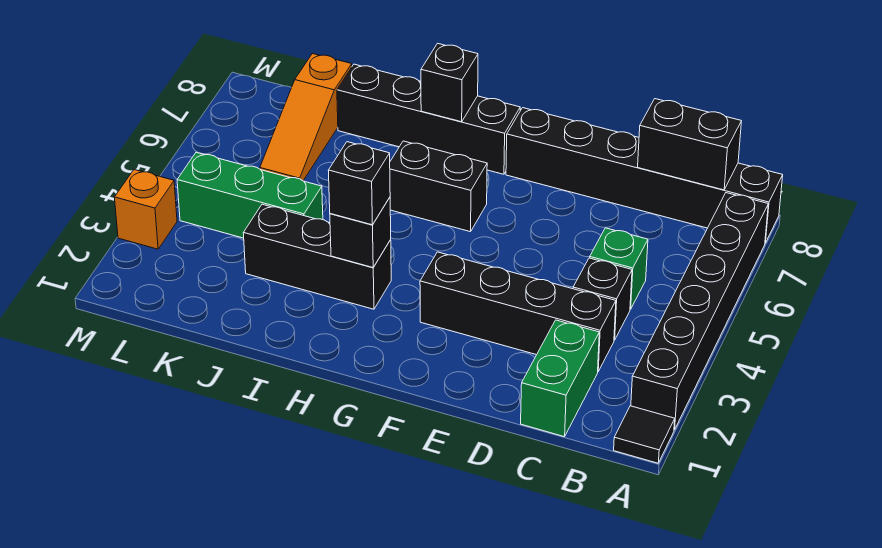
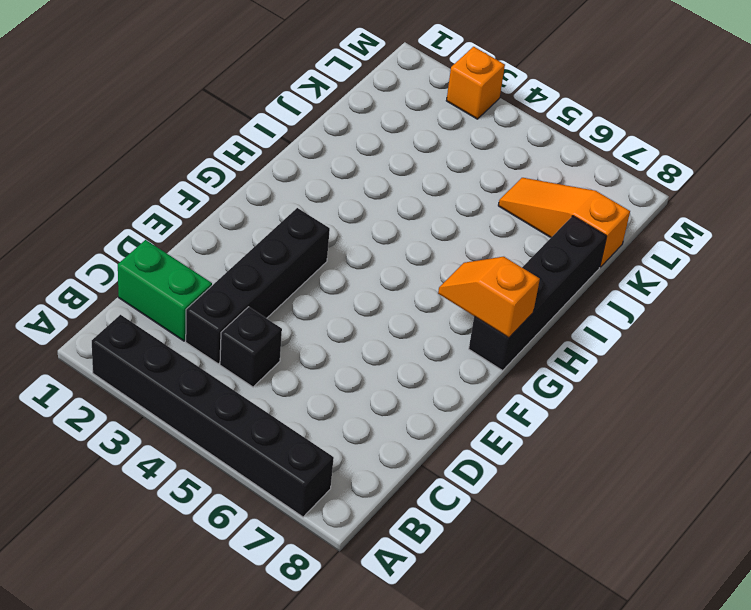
orange 1x2 slope [438,257,540,338] -> none
none -> black 1x1 tile [614,406,675,463]
none -> black 1x6 brick [506,108,783,243]
none -> green 1x1 brick [590,228,648,309]

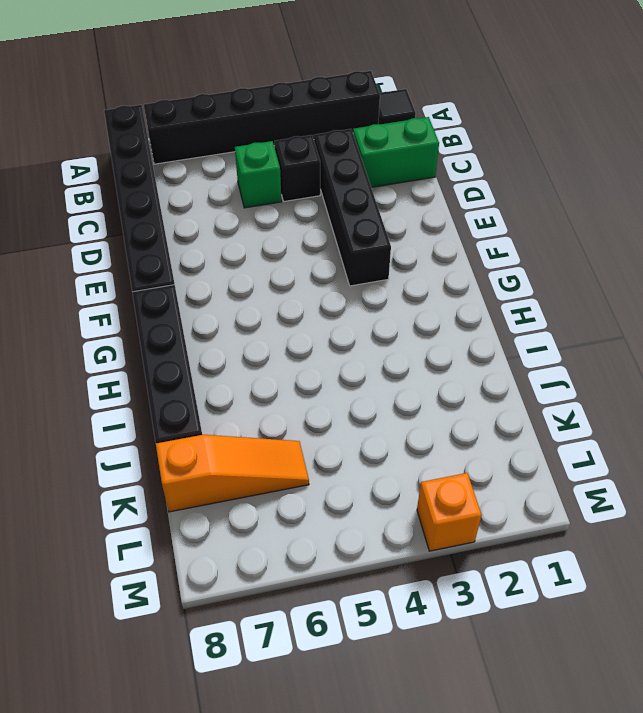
none -> black 1x2 brick [390,141,487,232]
none -> black 1x3 brick [243,204,391,309]
none -> green 1x3 brick [177,152,323,238]

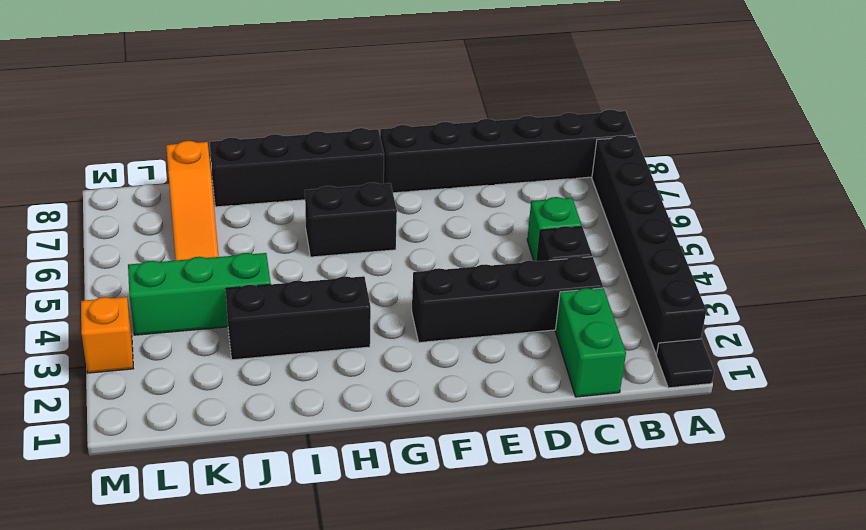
none -> black 1x2 brick [638,99,742,190]
none -> black 1x1 brick [330,198,391,267]
none -> black 1x1 brick [421,43,478,122]

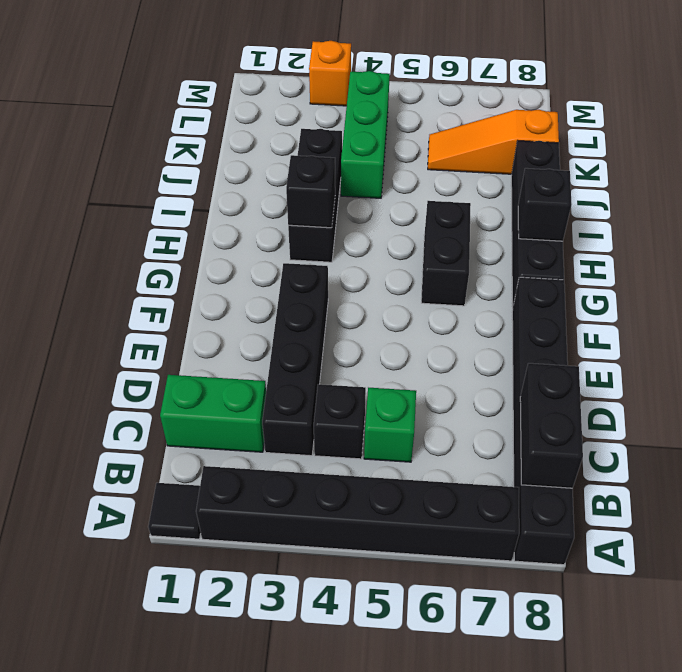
none -> black 1x1 brick [328,142,390,225]

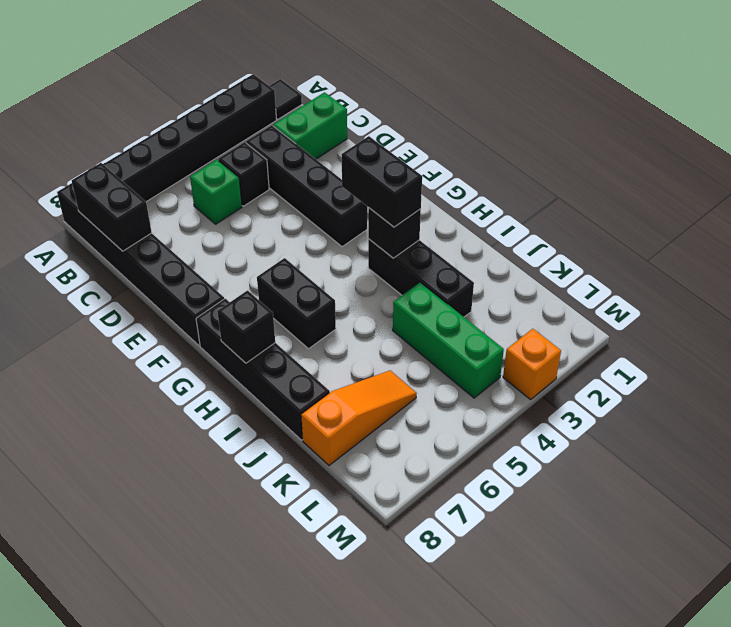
black 1x2 brick [341,136,422,227] -> black 1x1 brick [328,142,390,225]

